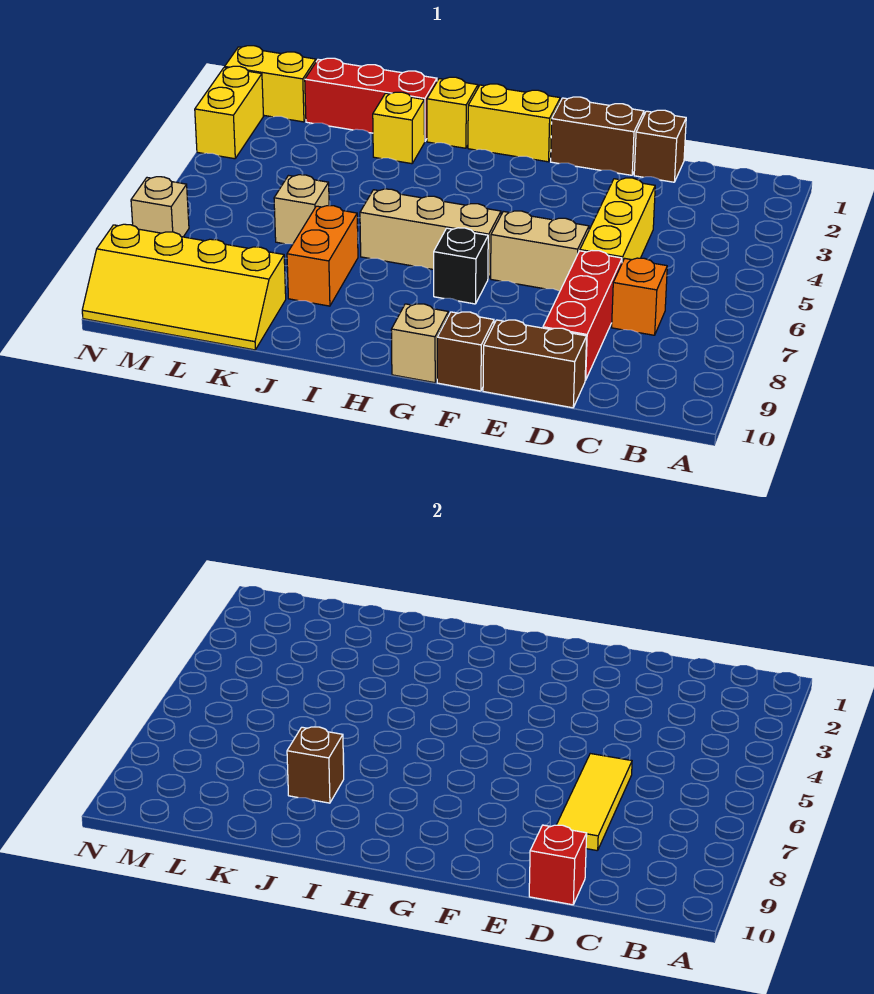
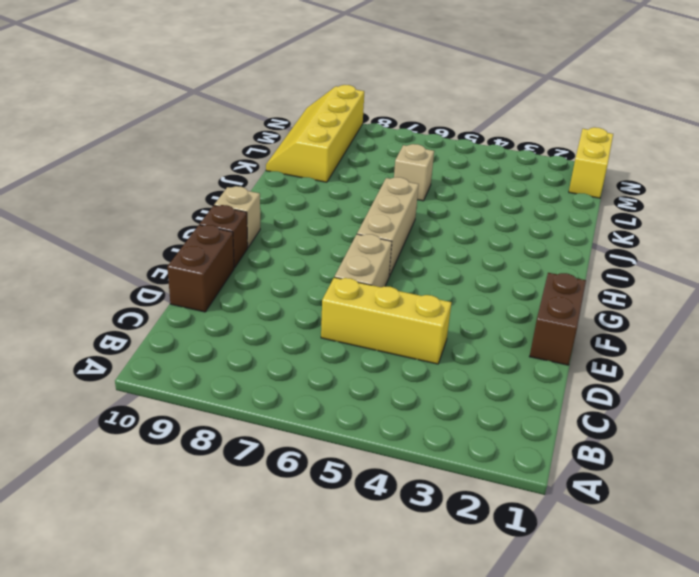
none -> orange 1x1 brick [612,258,667,335]
none -> brown 1x1 brick [634,110,686,182]
none -> red 1x3 brick [543,251,622,380]

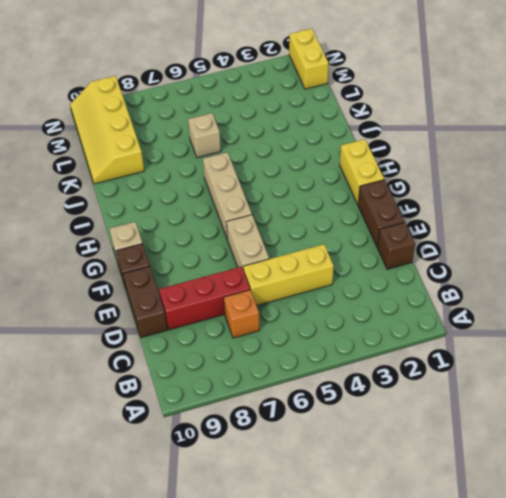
none -> black 1x1 brick [434,228,488,304]
none -> yellow 1x1 brick [427,77,478,148]
none -> red 1x3 brick [305,58,437,141]

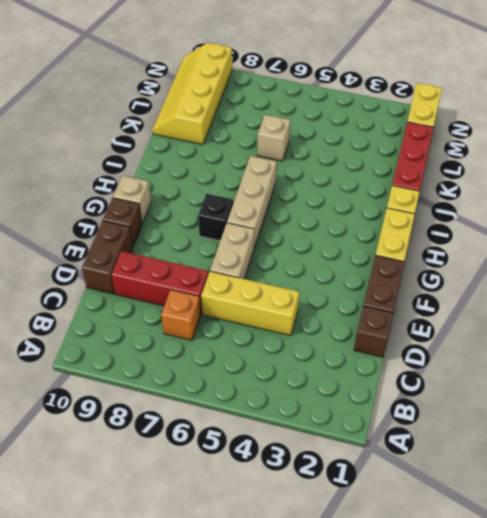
none -> yellow 1x1 brick [373,92,425,164]
none -> orange 1x2 brick [287,206,358,306]
none -> yellow 1x2 brick [195,66,263,159]

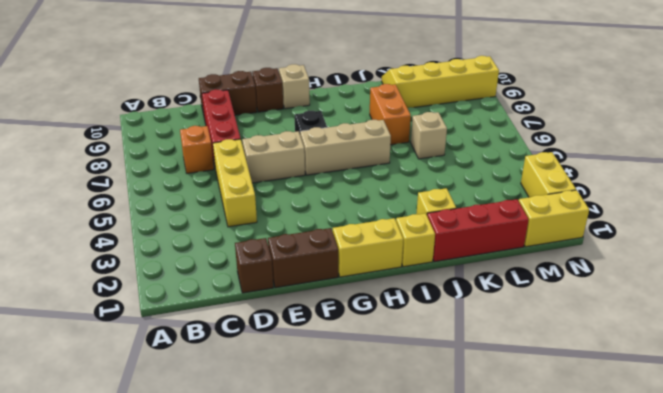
none -> tan 1x1 brick [131,177,189,237]
none -> yellow 1x3 tile [557,754,632,851]
none -> red 1x1 brick [529,825,587,905]

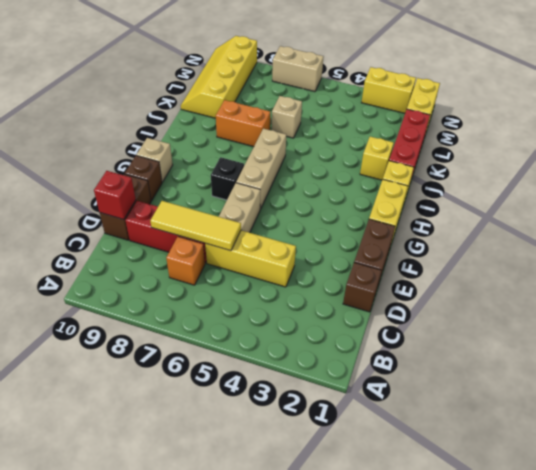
tan 1x2 brick [272,46,324,92] -> tan 1x1 brick [131,177,189,237]
none -> brown 1x1 brick [287,727,344,803]

